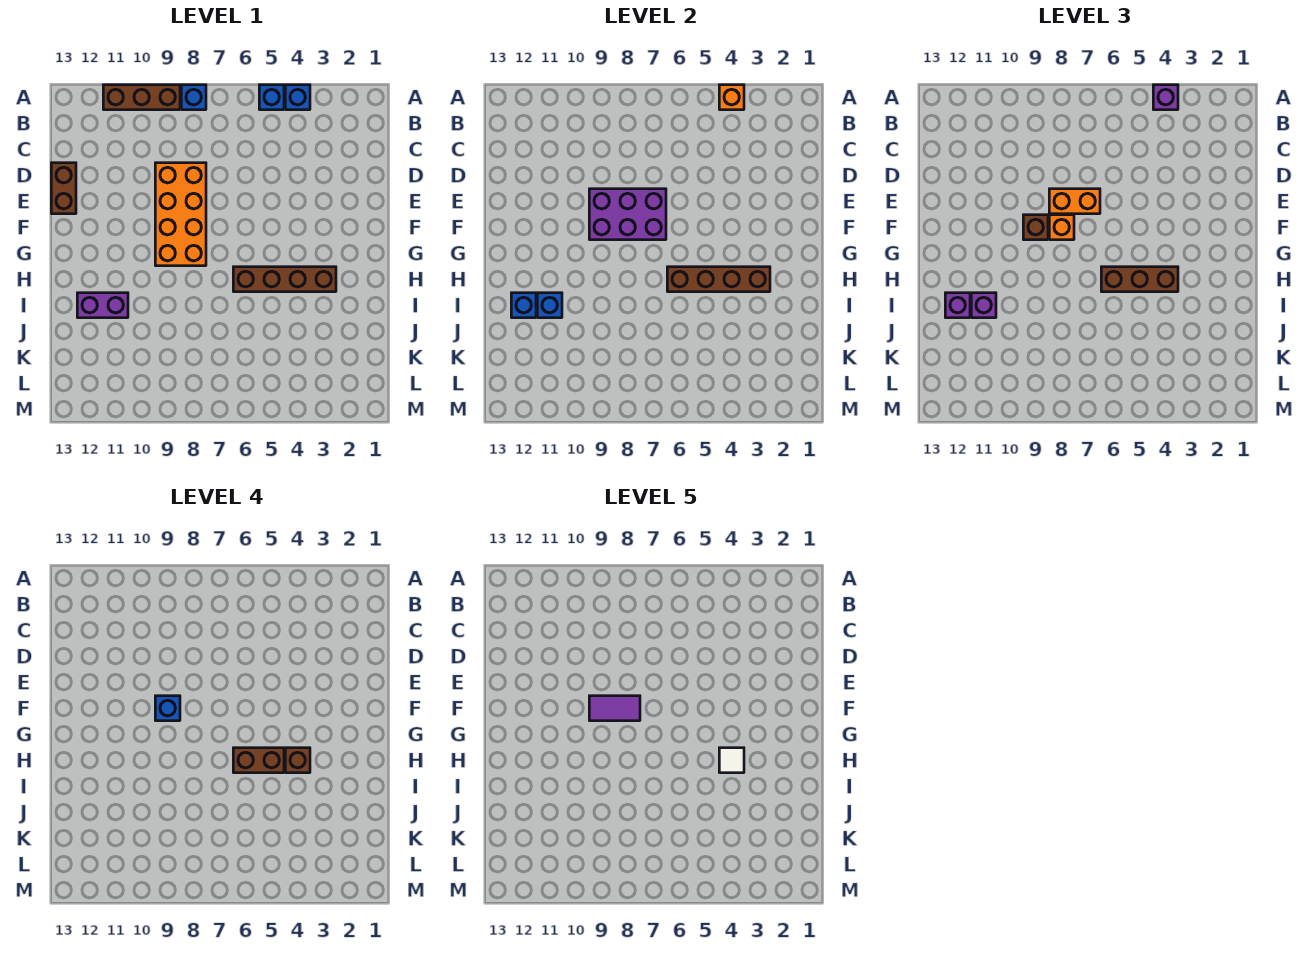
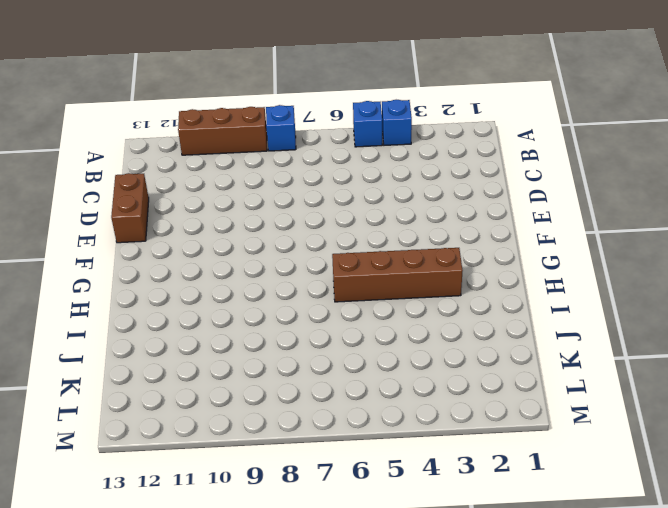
none -> orange 2x4 brick [155,163,206,266]
none -> purple 1x2 brick [77,293,128,318]
none -> orange 1x1 brick [719,85,744,110]

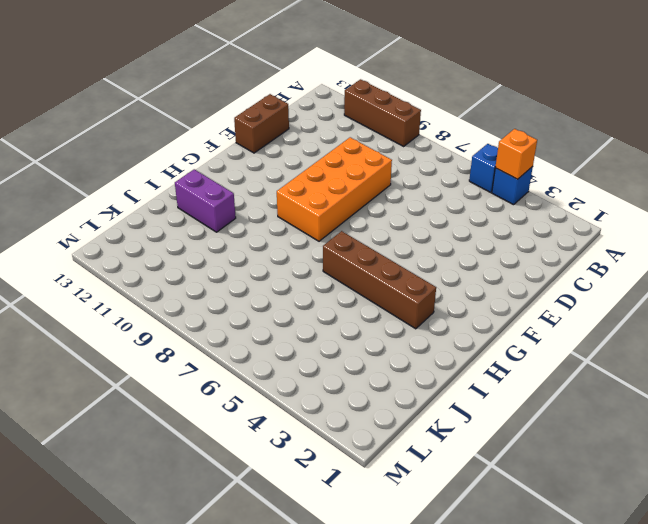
none -> blue 1x1 brick [181,85,206,110]
none -> purple 2x3 brick [589,189,666,240]
none -> brown 1x4 brick [667,267,770,292]

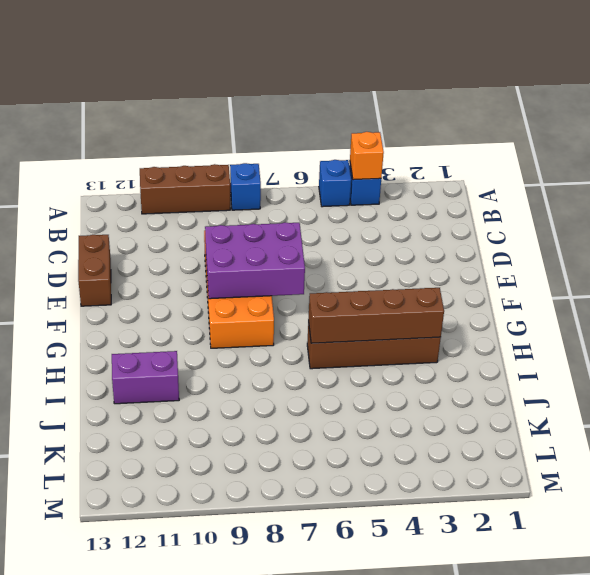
none -> blue 1x1 brick [537,293,562,318]
none -> blue 1x1 brick [511,293,536,318]
none -> purple 1x1 brick [1153,85,1178,110]

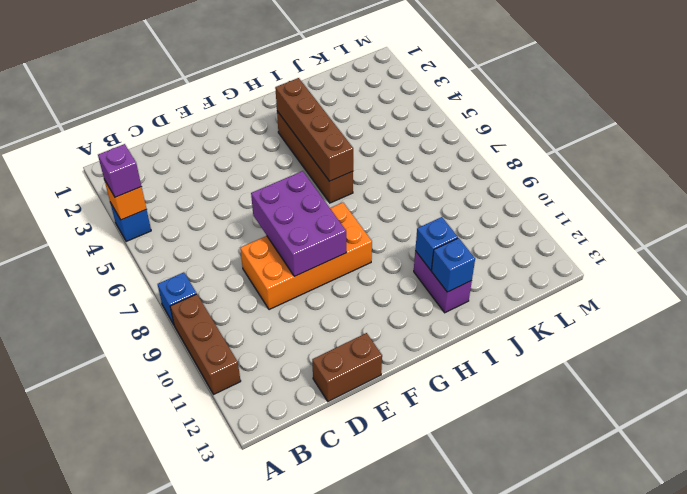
none -> blue 1x1 brick [259,85,284,110]
none -> orange 1x2 brick [1049,189,1100,214]
none -> orange 1x1 brick [1049,215,1074,240]

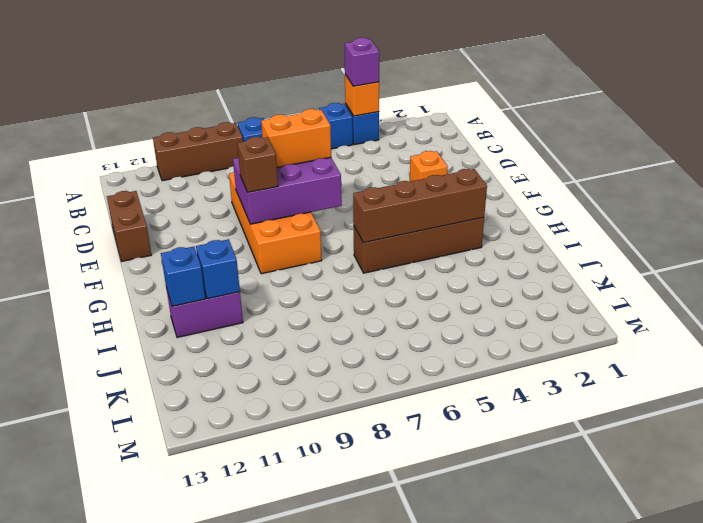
orange 1x1 brick [410,151,448,182] -> orange 1x1 brick moved to [1049,215,1074,240]
none -> brown 1x3 brick [1101,267,1178,292]
none -> purple 1x1 brick [971,293,996,318]
none -> purple 1x1 brick [945,293,970,318]

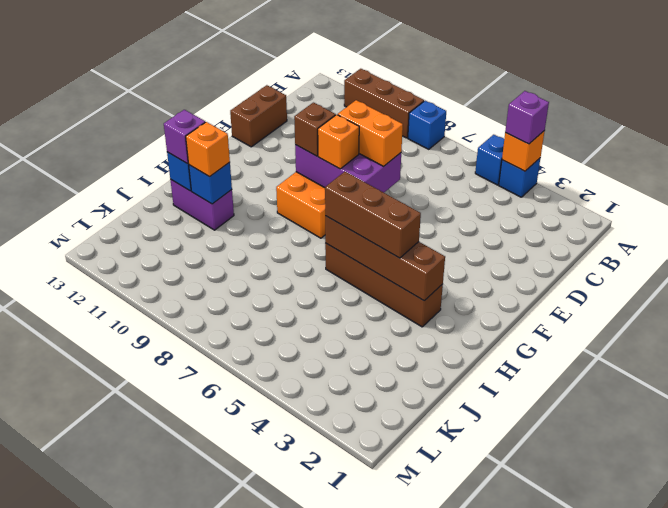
orange 1x1 brick [186,122,230,177] -> purple 1x1 brick [971,293,996,318]
none -> blue 1x1 brick [155,696,180,721]
none -> brown 1x1 brick [285,748,310,773]
none -> brown 1x2 brick [233,748,284,773]

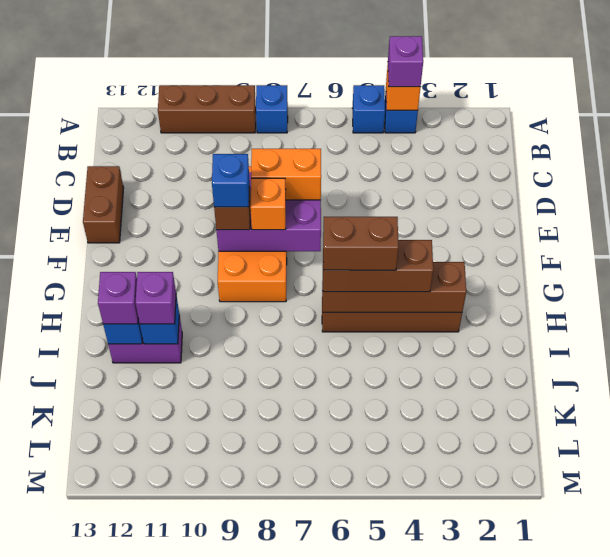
none -> brown 1x1 brick [285,748,310,773]
none -> purple 1x2 tile [589,696,640,721]
none -> white 1x1 tile [719,748,744,773]

